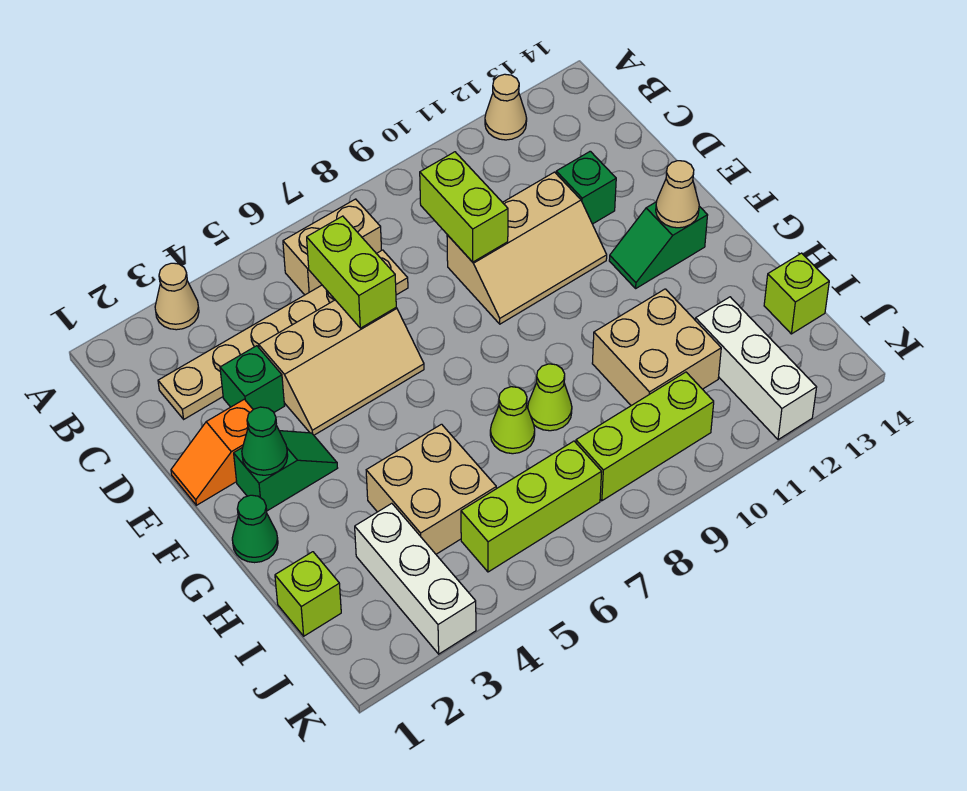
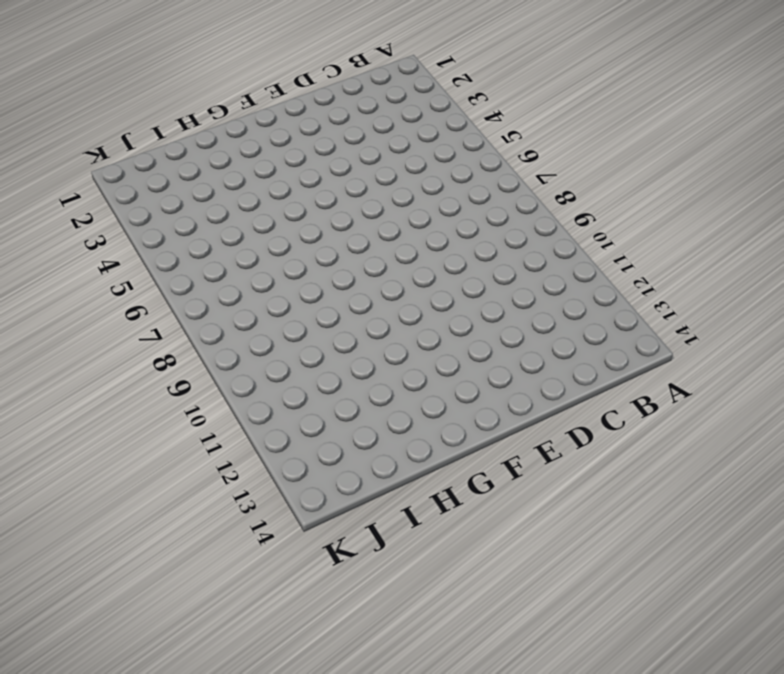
none -> tan 1x1 cone [155,263,199,330]
none -> tan 1x1 cone [485,74,527,140]
none -> tan 1x2 brick [283,199,382,295]

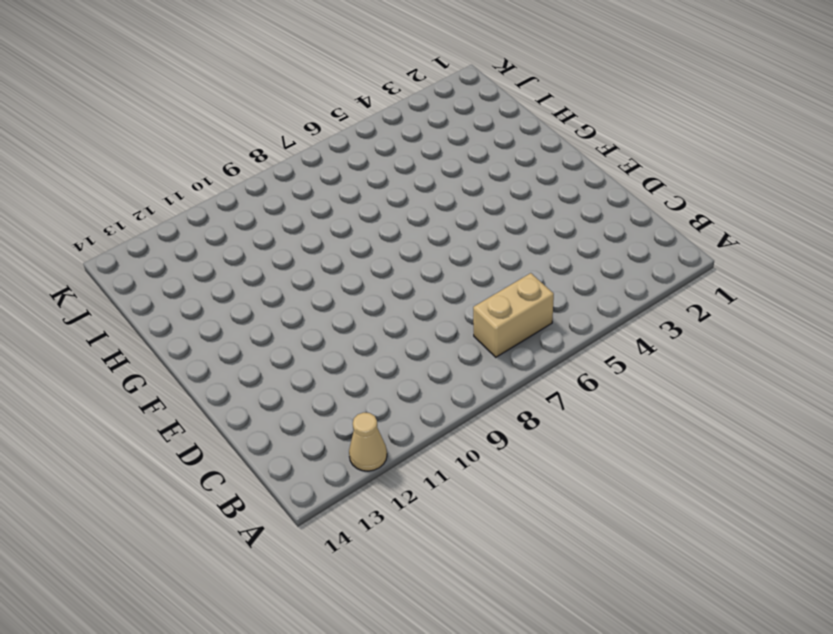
none -> tan 1x1 cone [155,263,199,330]
none -> tan 1x6 plate [158,250,408,419]
none -> green 1x1 brick [220,346,284,412]

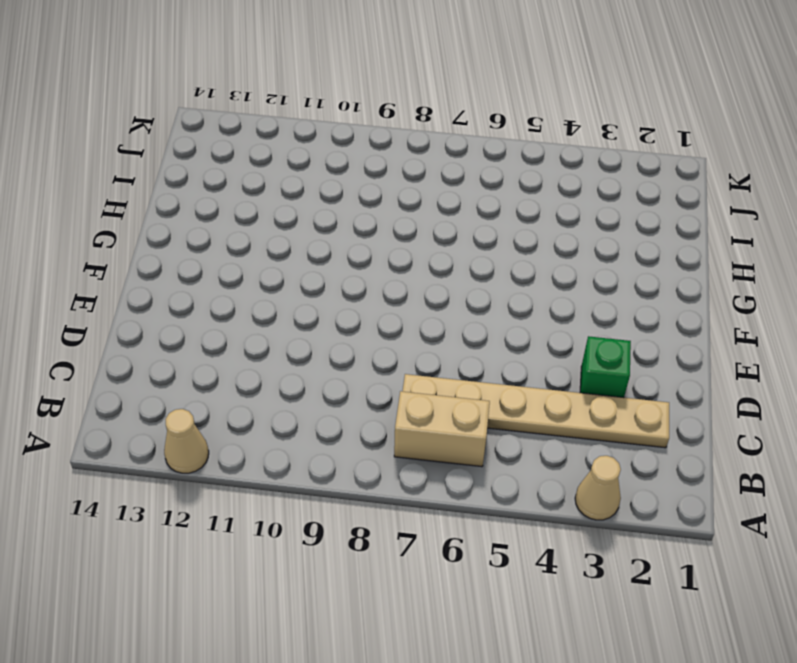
none -> tan 2x3 slope [259,300,424,435]
none -> tan 2x3 slope [447,172,607,324]
none -> green 1x1 brick [556,151,616,224]

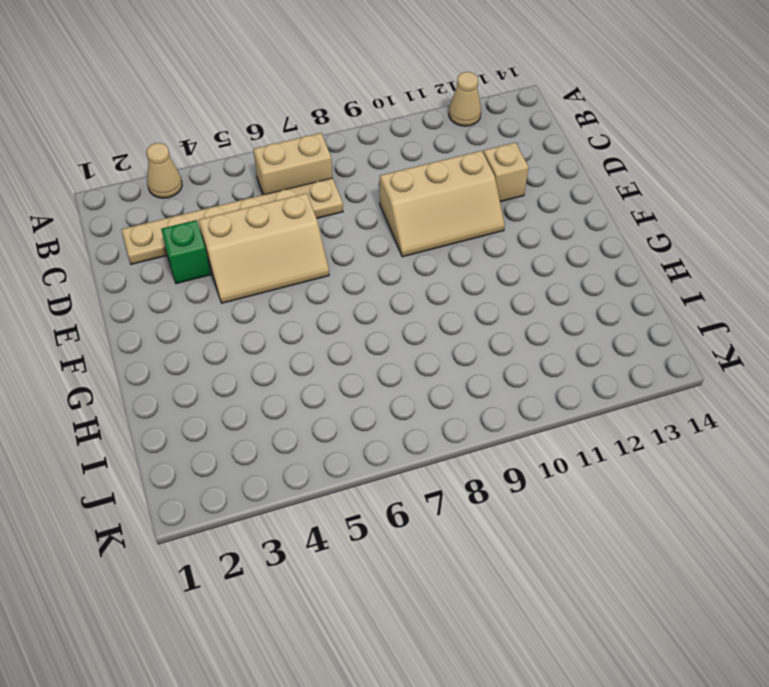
tan 1x1 brick [483,142,529,202] -> green 1x1 brick [556,151,616,224]
none -> orange 1x2 slope [171,399,253,505]
none -> green 1x2 slope [234,431,337,511]
none -> green 1x2 slope [609,202,708,288]

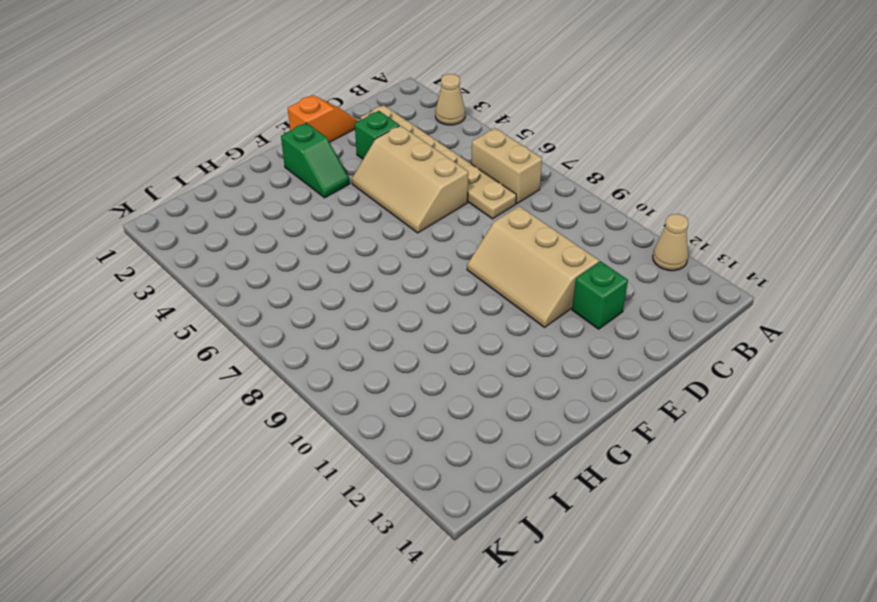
orange 1x2 slope [288,95,358,142] -> orange 1x2 slope turned to [171,399,253,505]
none -> green 1x2 slope [609,202,708,288]
none -> green 1x1 cone [232,495,278,563]
none -> tan 2x2 brick [366,424,496,554]

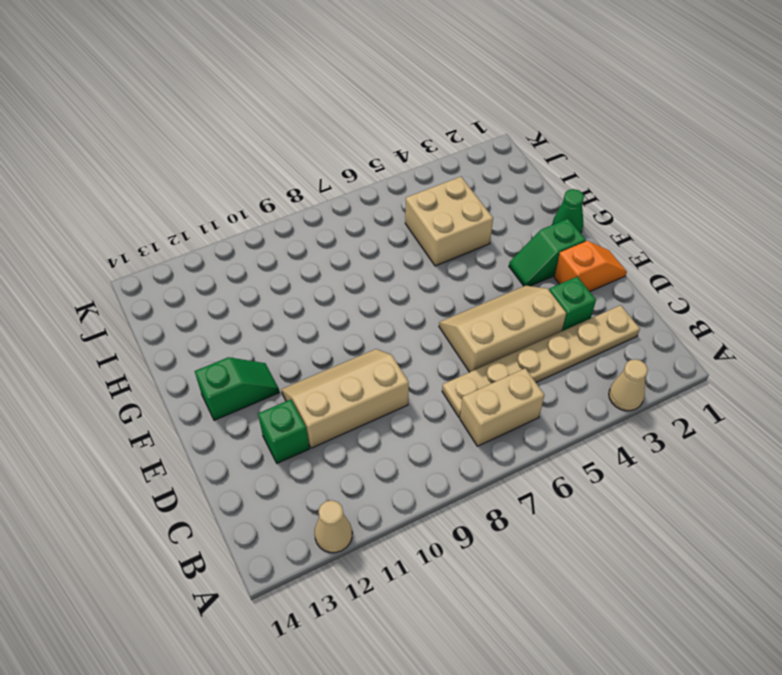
none -> lime 1x1 cone [490,387,535,454]
none -> lime 1x1 cone [528,364,572,431]
none -> tan 2x2 brick [592,289,721,406]

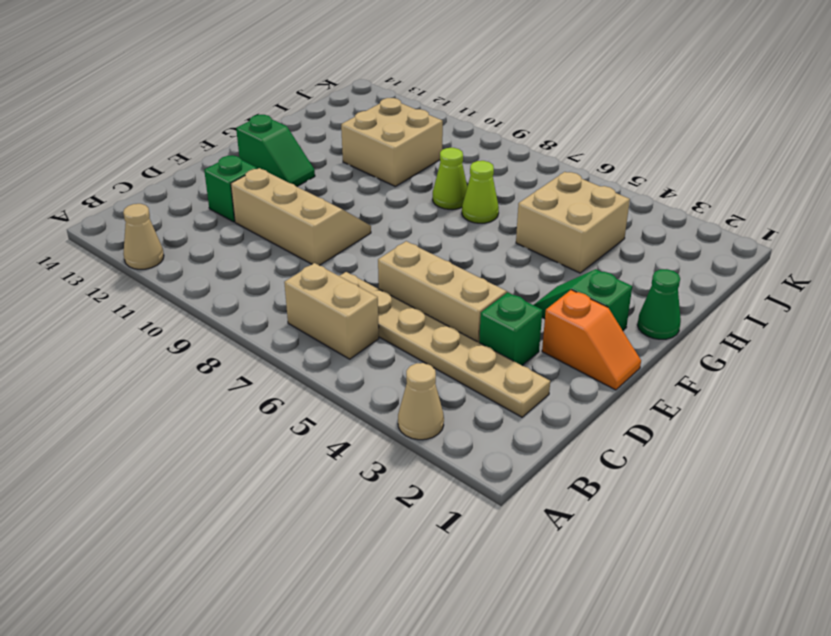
none -> lime 1x1 brick [275,552,341,636]
none -> white 1x3 brick [355,503,476,654]
none -> white 1x3 brick [695,297,817,440]

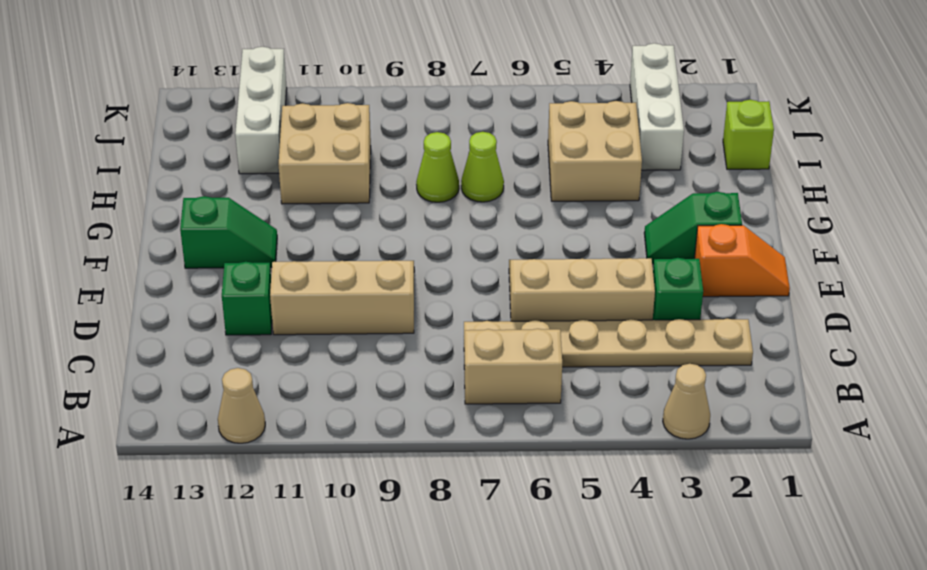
none -> green 1x1 cone [232,495,278,563]
none -> lime 1x1 brick [764,253,829,334]
none -> lime 1x3 brick [461,441,602,572]

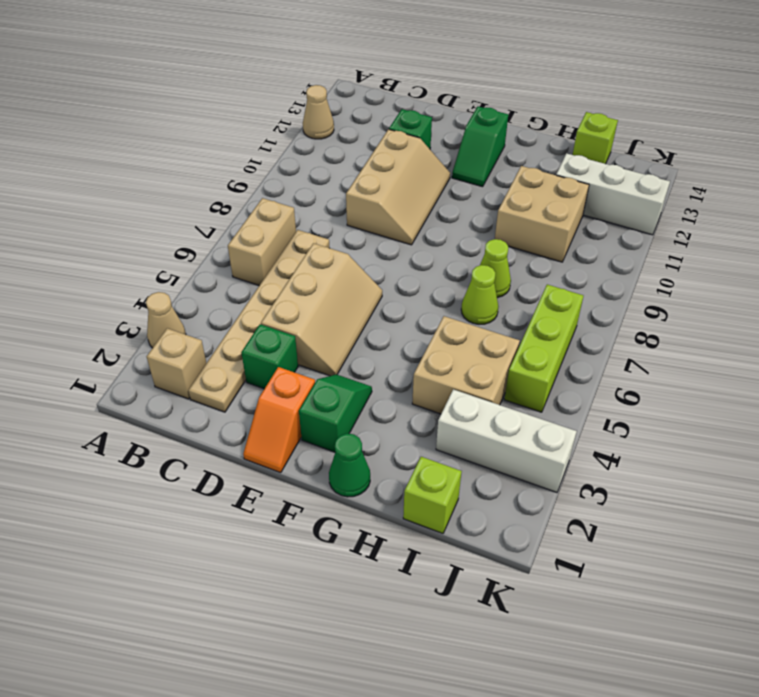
tan 1x1 brick [147,328,206,399] -> none
none -> lime 1x3 brick [576,372,714,501]
none -> lime 1x2 brick [307,216,396,328]
none -> lime 1x2 brick [420,152,508,262]

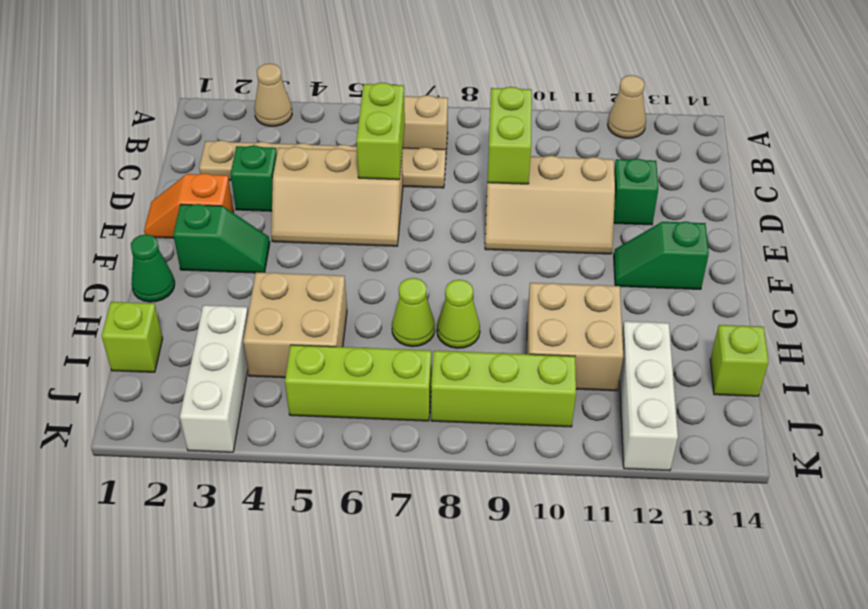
none -> green 1x1 cone [242,407,288,475]
none -> tan 1x1 cone [656,161,699,228]

